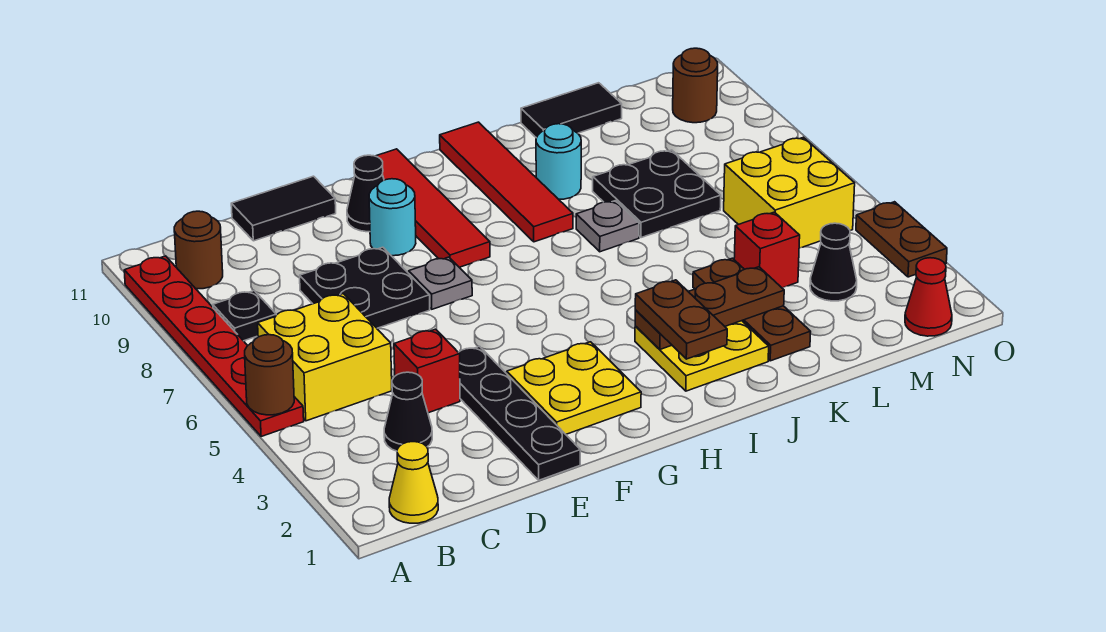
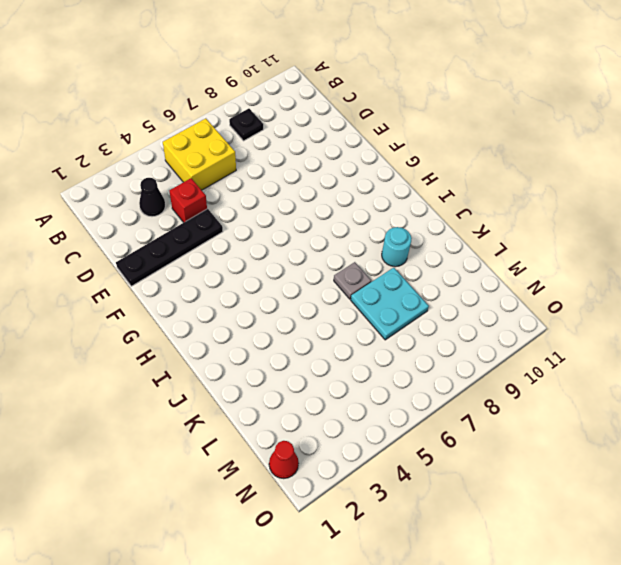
cyan 2x2 plate [351,268,429,340] -> black 2x2 plate [593,150,721,238]
none -> red 1x6 plate [124,256,304,436]
none -> yellow 1x1 cone [389,442,438,523]
none -> brown 1x1 round brick [174,211,223,289]
none -> black 2x2 plate [300,247,430,328]

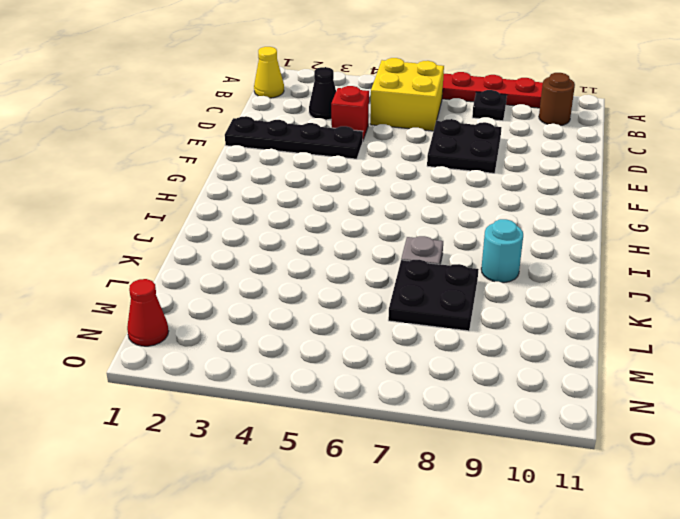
none -> black 1x2 tile [231,176,336,241]
none -> yellow 2x2 plate [507,342,641,434]
none -> grey 1x1 plate [409,257,472,309]
none -> cyan 1x1 round brick [369,179,416,256]

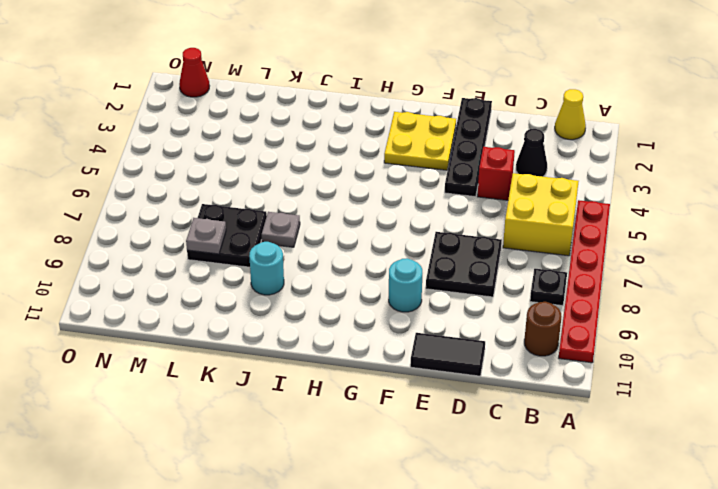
grey 1x1 plate [186,218,226,254] -> grey 1x1 plate moved to [409,257,472,309]
none -> black 1x1 cone [347,155,384,232]
none -> red 1x4 tile [376,149,490,267]
none -> yellow 2x2 plate [635,321,769,391]
none -> red 1x4 tile [440,122,573,242]

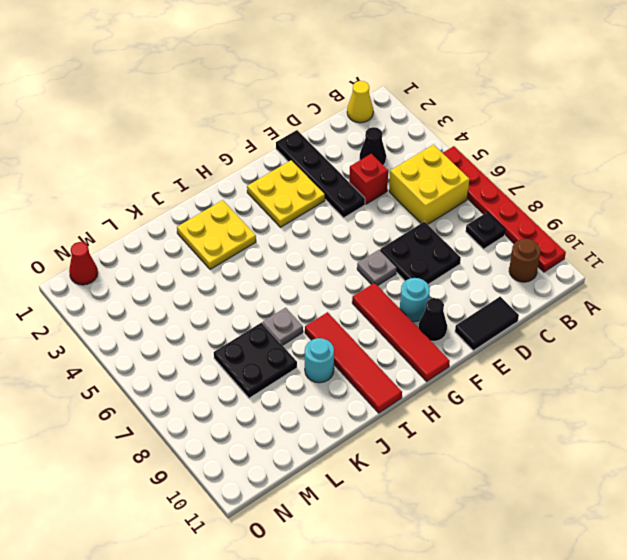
none -> brown 1x3 plate [693,258,811,361]
none -> black 1x2 tile [521,83,622,138]
none -> red 1x1 brick [734,212,800,288]
none -> black 1x1 cone [810,223,857,301]

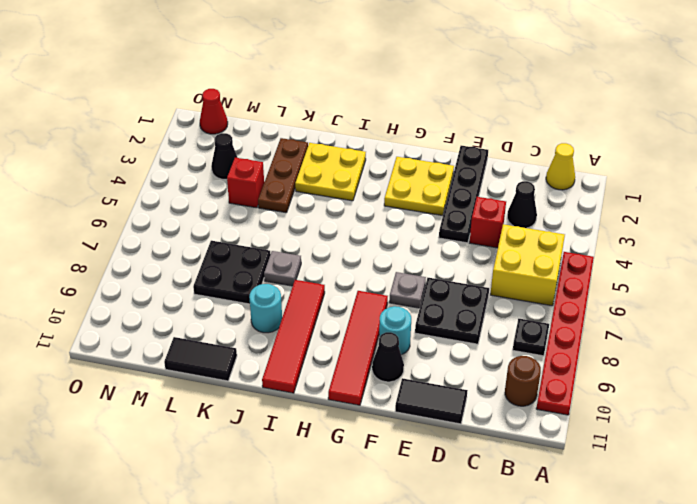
none -> yellow 2x2 brick [724,137,855,248]
none -> brown 1x1 round brick [673,48,718,123]
none -> brown 1x2 plate [856,202,947,277]
none -> brown 1x1 round brick [245,335,294,415]

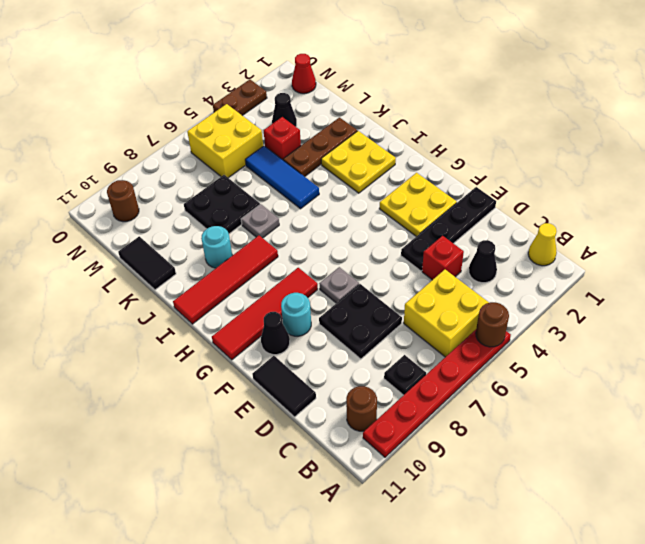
blue 1x3 tile [245,146,319,209] -> none
none -> brown 1x3 plate [635,267,784,349]
none -> brown 1x2 plate [635,280,727,359]

